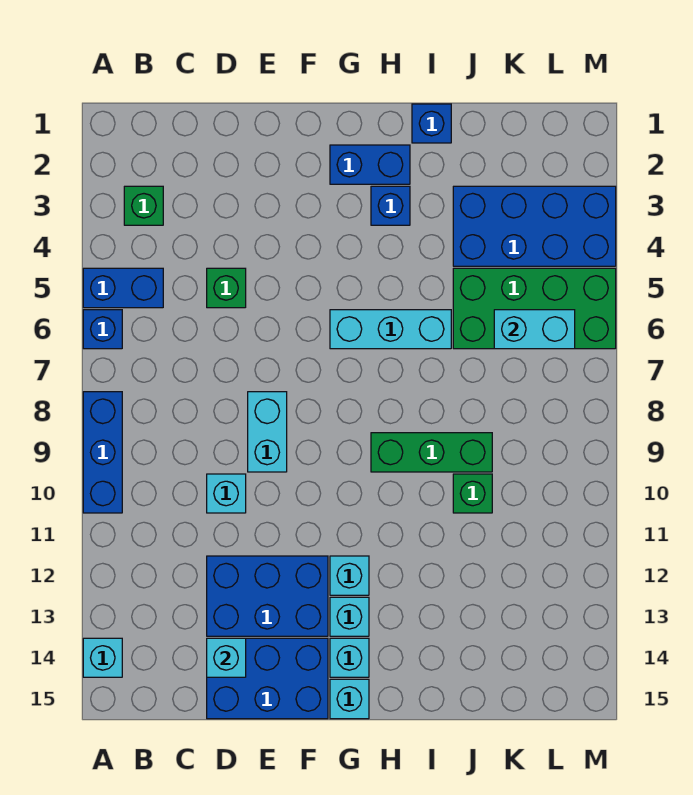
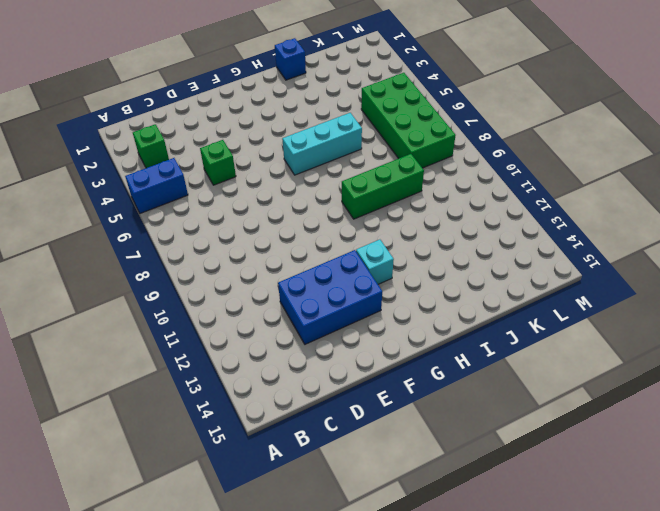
green 2x4 brick [361,73,456,168] -> green 2x4 brick turned to [453,268,616,349]
none -> blue 1x1 brick [83,310,122,349]
none -> blue 1x3 brick [83,392,122,513]
none -> cyan 1x1 brick [83,638,122,677]

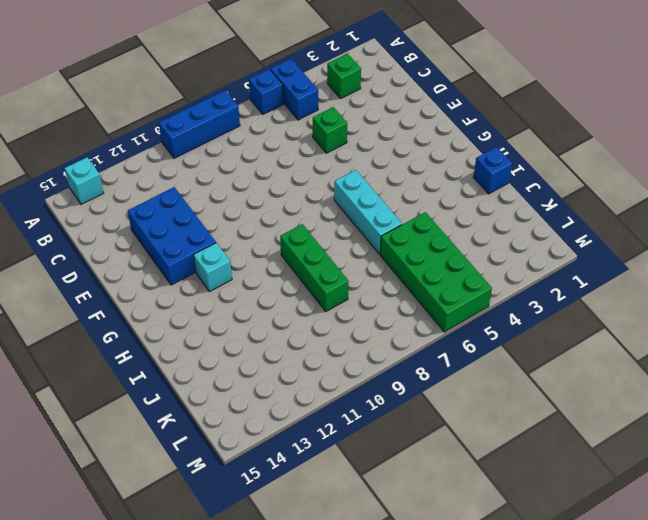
none -> cyan 1x1 brick [207,474,246,513]
none -> blue 2x3 brick [207,638,328,719]
none -> cyan 1x2 brick [248,392,287,472]

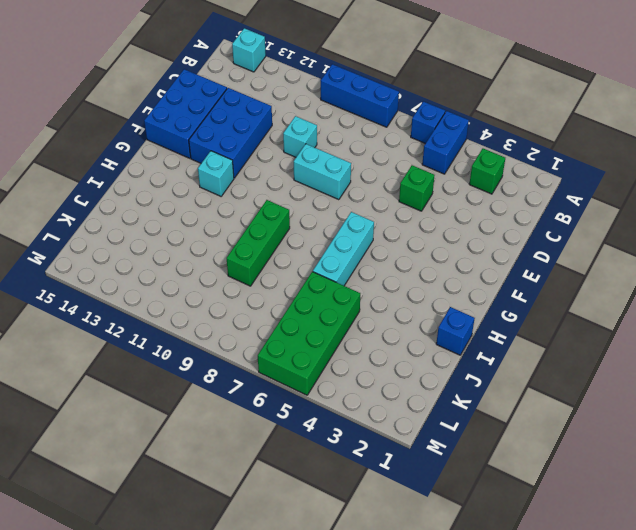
none -> blue 1x2 brick [330,145,410,184]
none -> cyan 1x1 brick [330,597,369,636]
none -> cyan 1x1 brick [330,638,369,677]

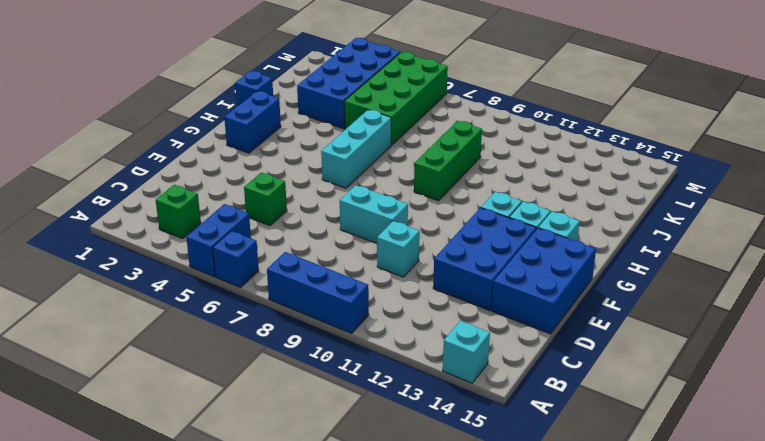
none -> cyan 1x1 brick [330,679,369,719]
none -> blue 1x1 brick [371,186,410,225]
none -> green 1x1 brick [453,474,492,513]

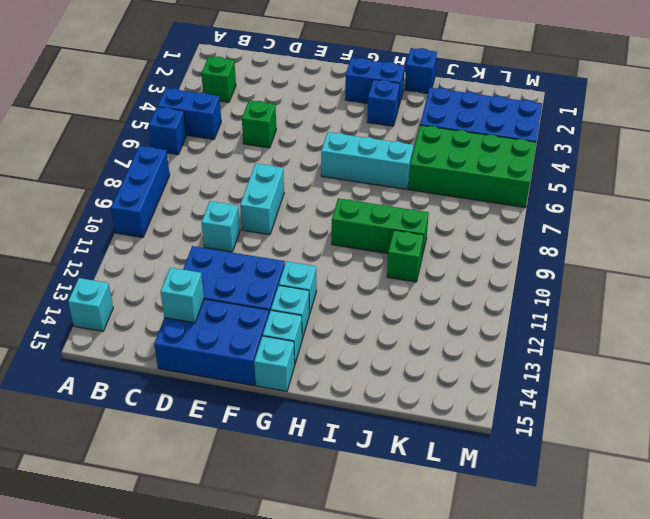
none -> cyan 1x2 brick [494,310,575,349]

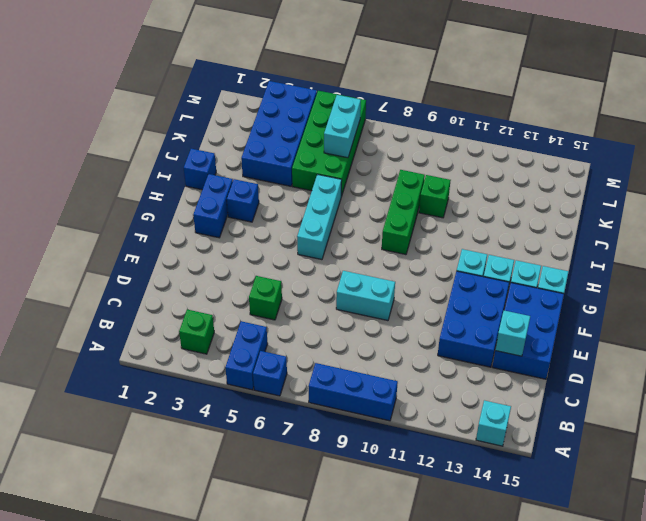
none -> cyan 1x1 brick [207,474,246,513]

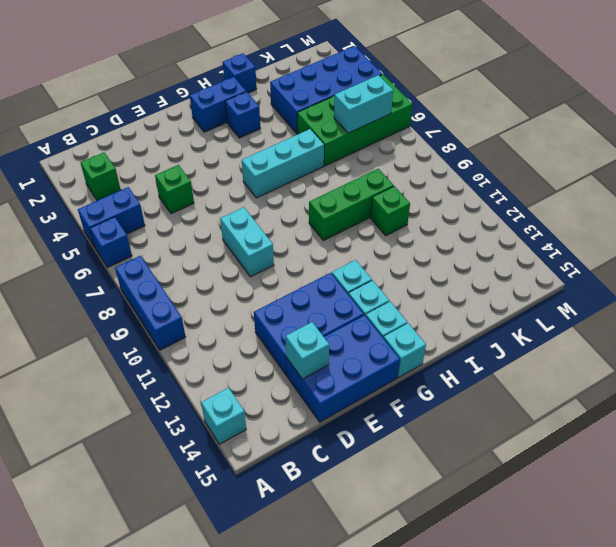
none -> cyan 1x1 brick [207,474,246,513]

